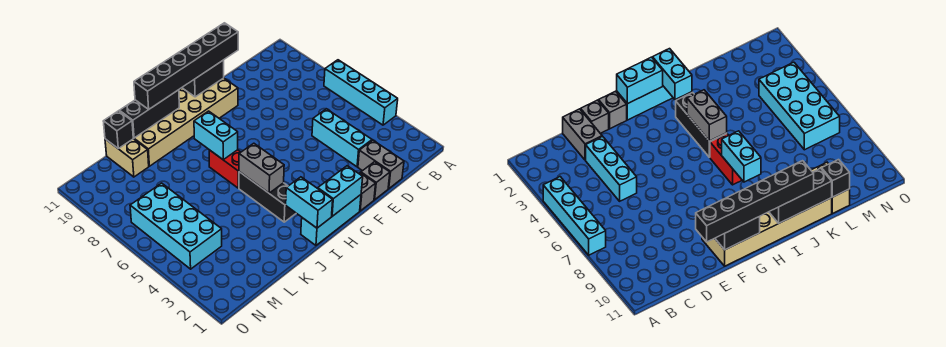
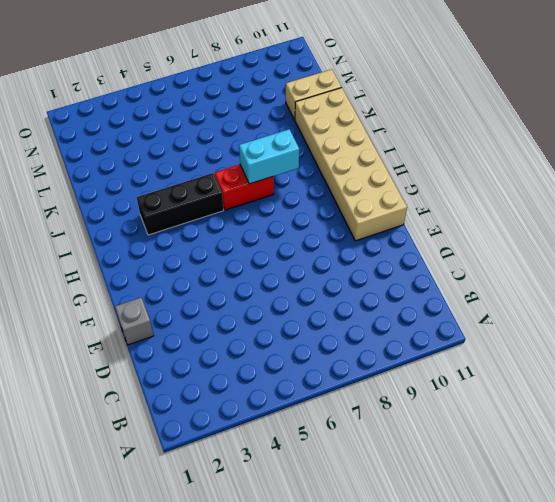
none -> cyan 1x4 brick [324,60,398,125]
none -> grey 1x2 brick [358,140,404,189]
none -> cyan 1x3 brick [312,109,372,167]

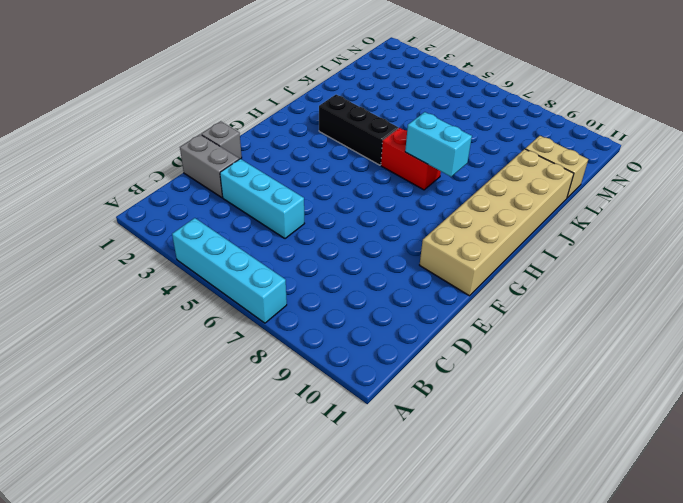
none -> grey 1x1 brick [359,173,376,211]
none -> cyan 1x3 brick [301,195,361,245]
none -> cyan 2x4 brick [130,183,222,269]

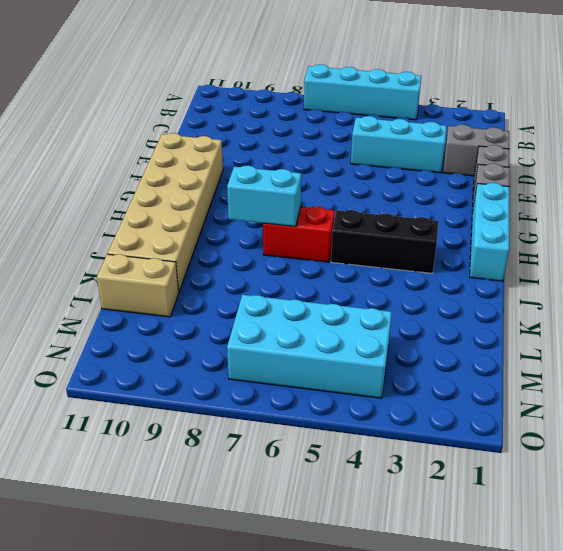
none -> black 1x2 brick [182,60,224,97]
none -> cyan 1x2 brick [318,166,363,216]
none -> cyan 1x2 brick [286,177,333,228]

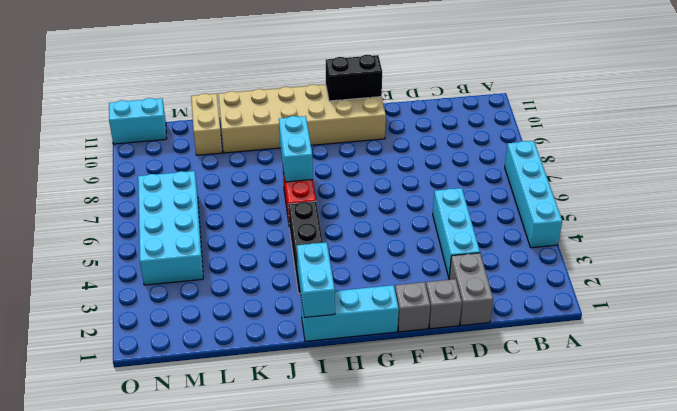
cyan 1x2 brick [109,98,167,144] -> cyan 1x2 brick moved to [318,166,363,216]
none -> grey 1x2 brick [239,143,284,193]
none -> black 1x3 brick [119,90,179,138]
none -> black 1x1 brick [103,111,133,149]

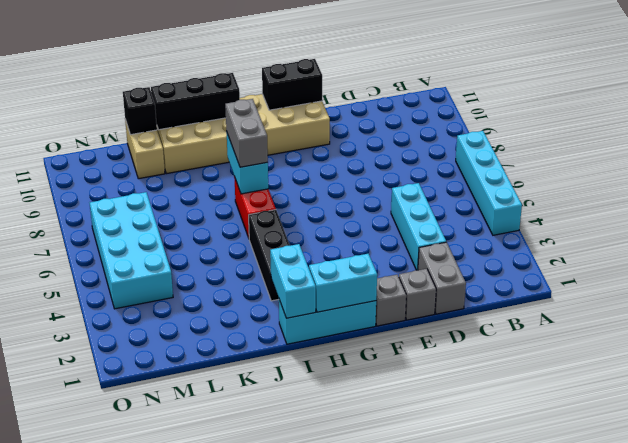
grey 1x2 brick [225,99,268,167] -> grey 1x2 brick moved to [239,143,284,193]
none -> black 1x6 brick [134,23,238,110]

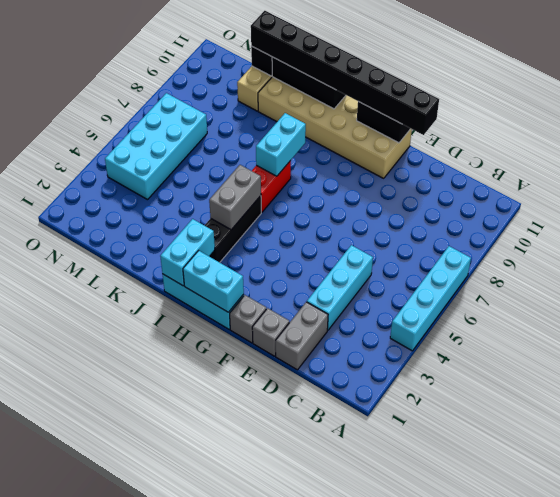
black 1x8 brick [251,11,439,135] -> black 1x6 brick [134,23,238,110]

